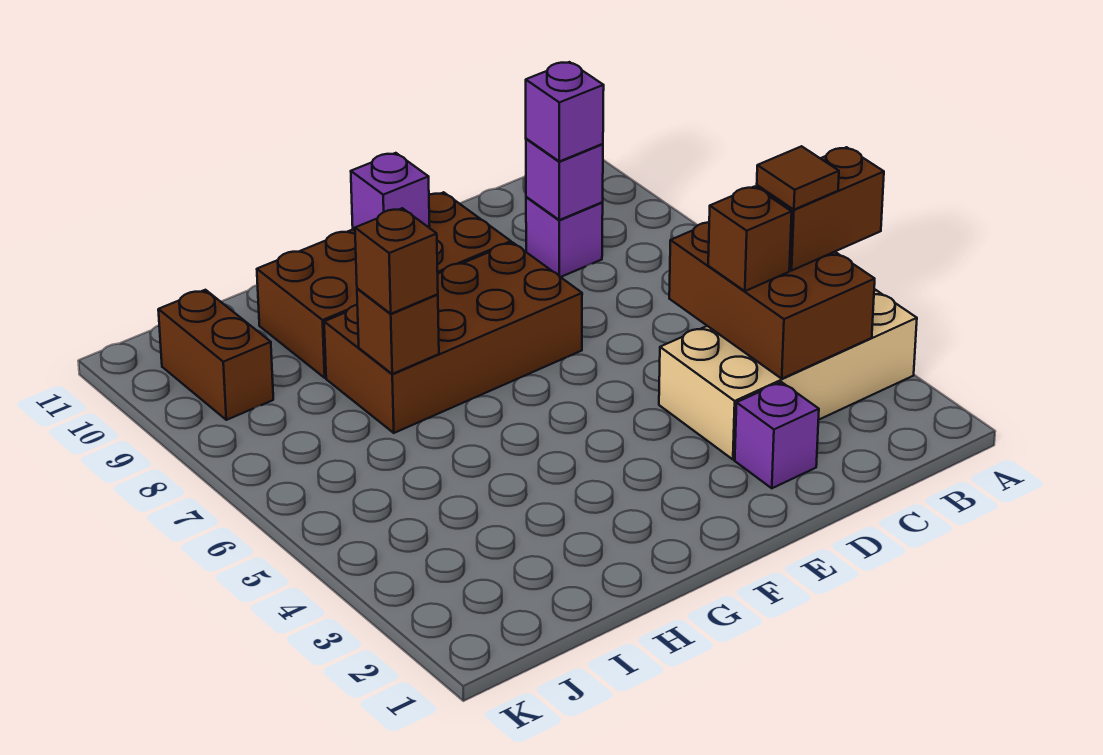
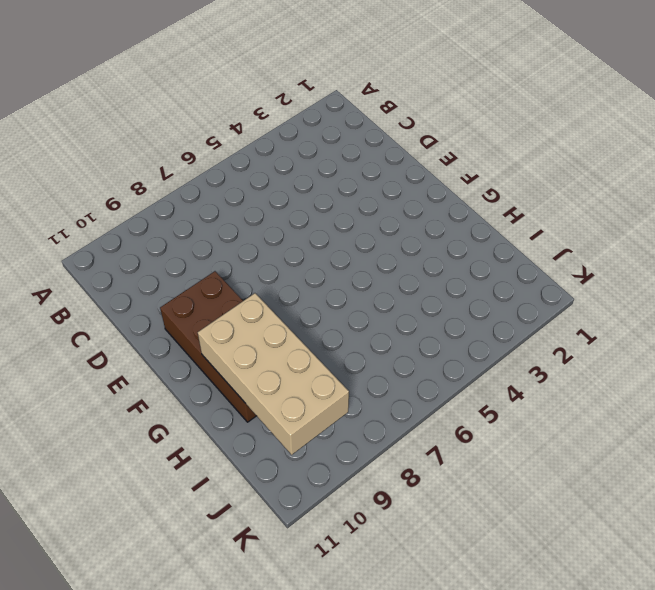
tan 2x4 brick [198,293,349,455] -> tan 2x4 brick moved to [659,289,917,460]
none -> purple 1x1 brick [526,197,603,277]
none -> purple 1x1 brick [735,382,819,488]
none -> brown 2x4 brick [324,242,582,433]

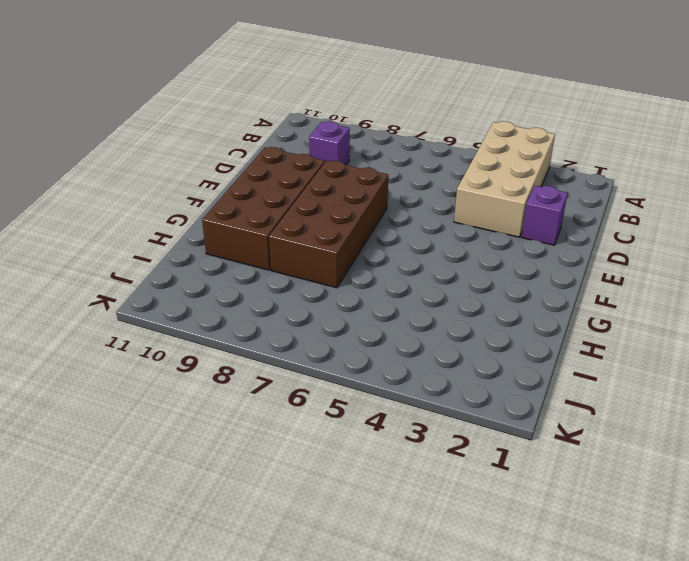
none -> brown 1x2 brick [158,290,273,420]
none -> brown 2x3 brick [669,222,875,379]
none -> purple 1x1 brick [526,139,603,220]

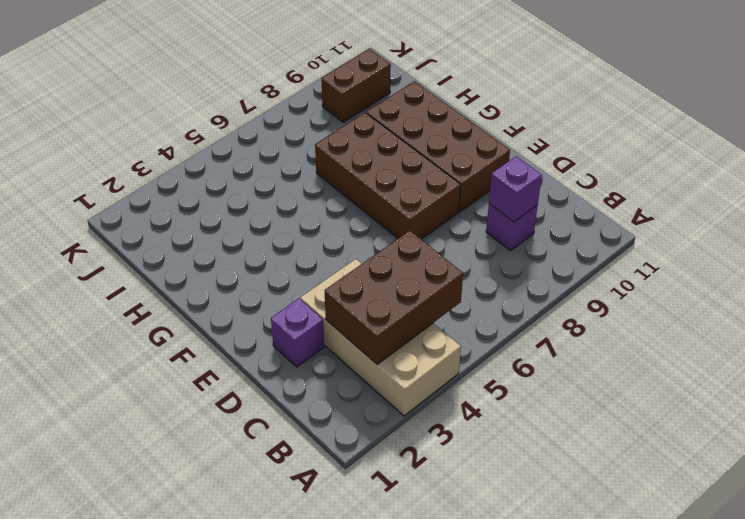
none -> purple 1x1 brick [351,153,430,230]
none -> brown 1x1 brick [357,289,439,374]
none -> brown 1x2 brick [757,147,884,270]

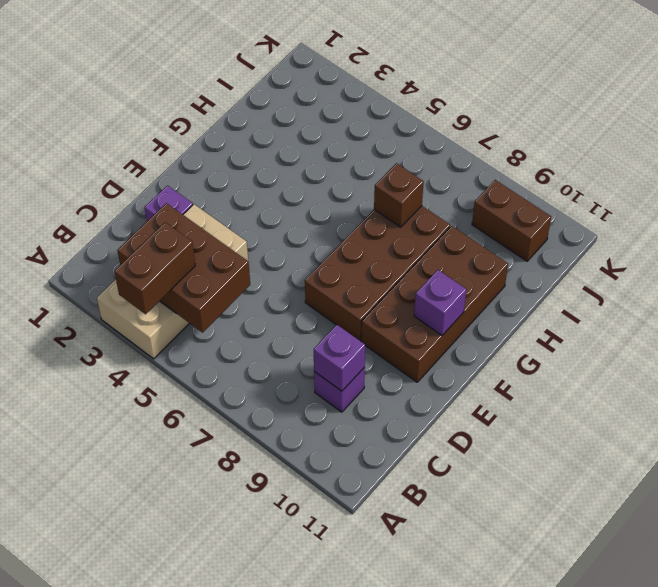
none -> brown 1x1 brick [708,187,792,291]
none -> purple 1x1 brick [526,62,604,161]
none -> brown 1x1 brick [355,208,438,314]

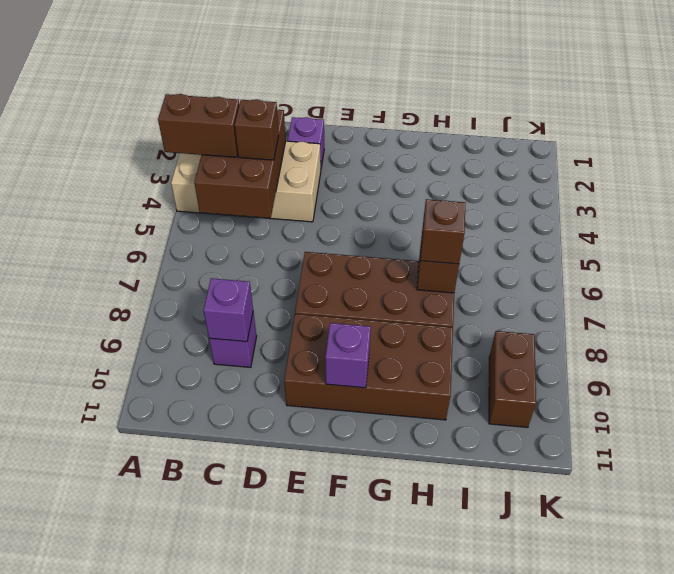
none -> purple 1x1 brick [526,62,604,161]
none -> brown 1x1 tile [757,146,839,210]

